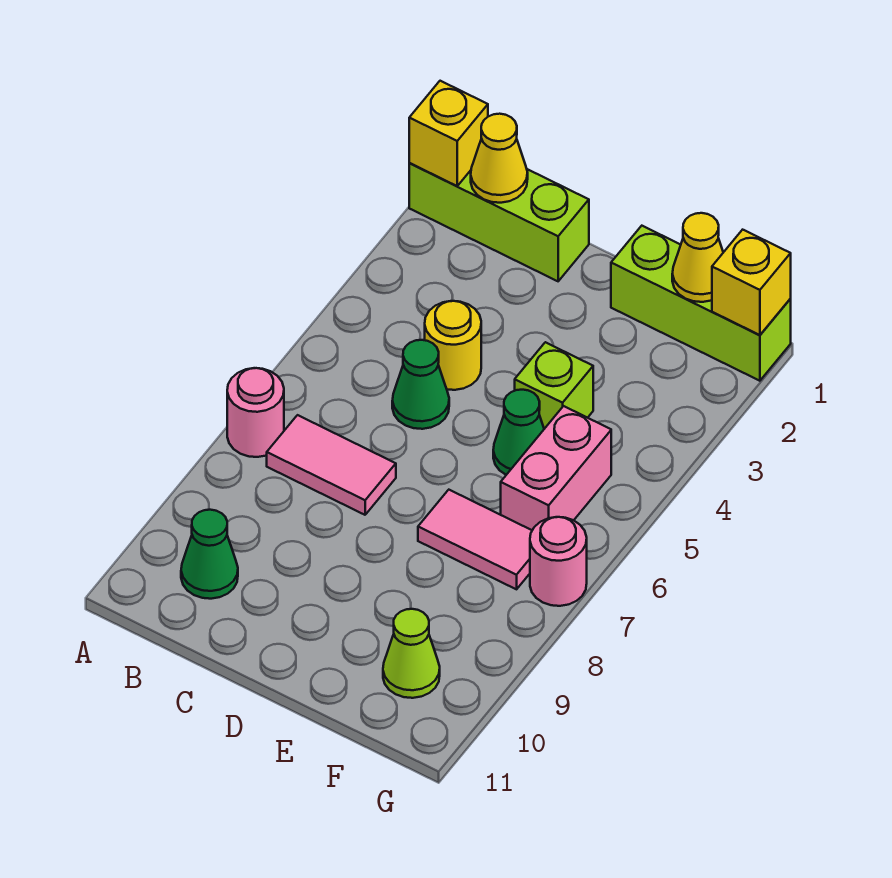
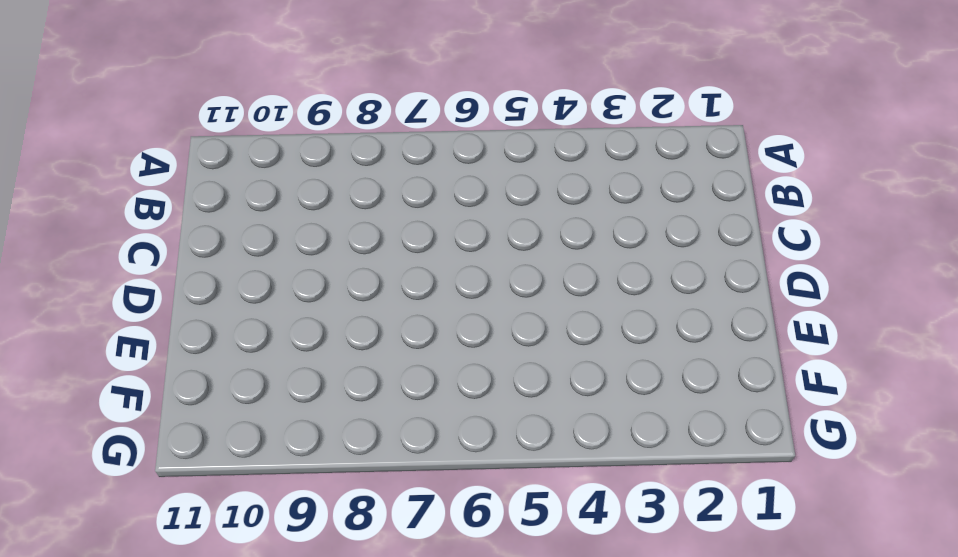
none -> lime 1x3 brick [409,163,589,281]
none -> pink 1x1 round brick [227,368,284,457]
none -> pink 1x2 tile [267,415,396,515]

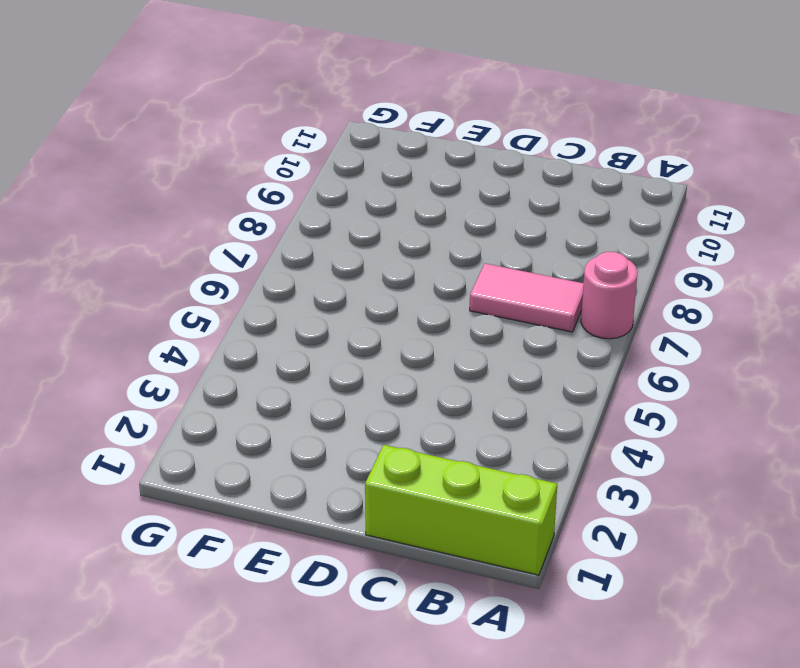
none -> green 1x1 cone [181,510,238,599]
none -> yellow 1x1 round brick [425,301,481,390]
none -> green 1x1 cone [392,340,449,429]

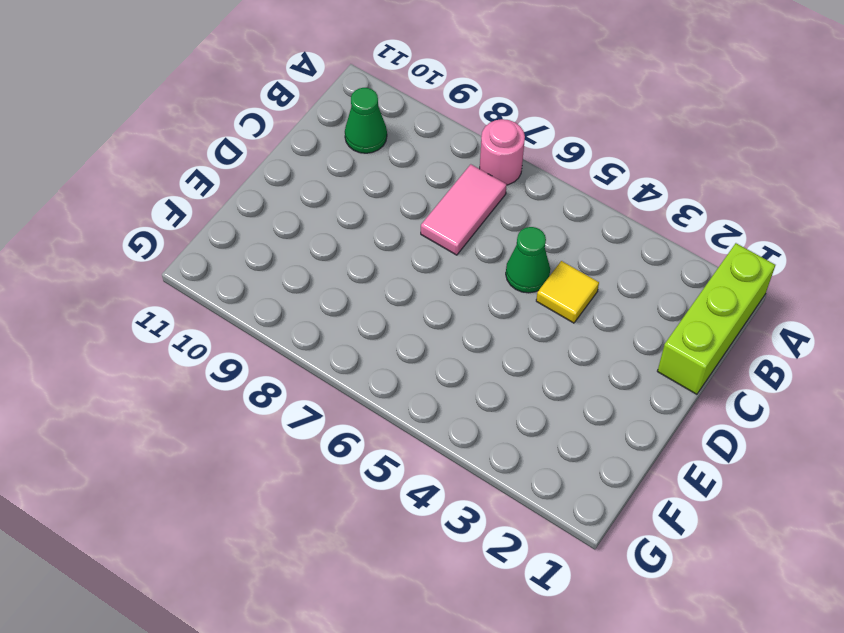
yellow 1x1 tile [536,261,599,323] -> yellow 1x1 round brick [425,301,481,390]
none -> lime 1x3 brick [611,226,791,381]
none -> lime 1x1 brick [515,342,593,429]
none -> green 1x1 cone [493,390,544,475]

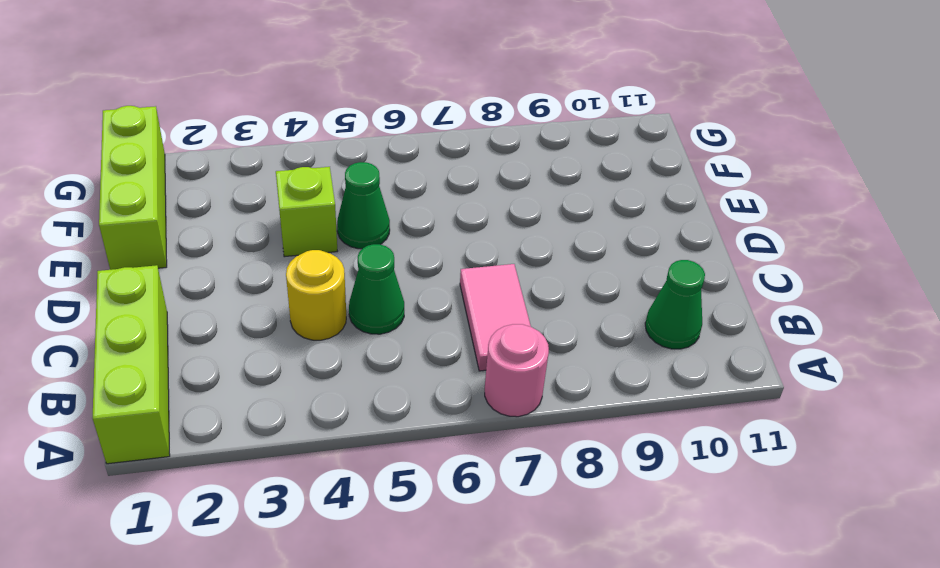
none -> pink 1x2 tile [418,490,532,589]
none -> pink 1x2 brick [501,406,611,530]
none -> lime 1x1 cone [383,609,440,698]

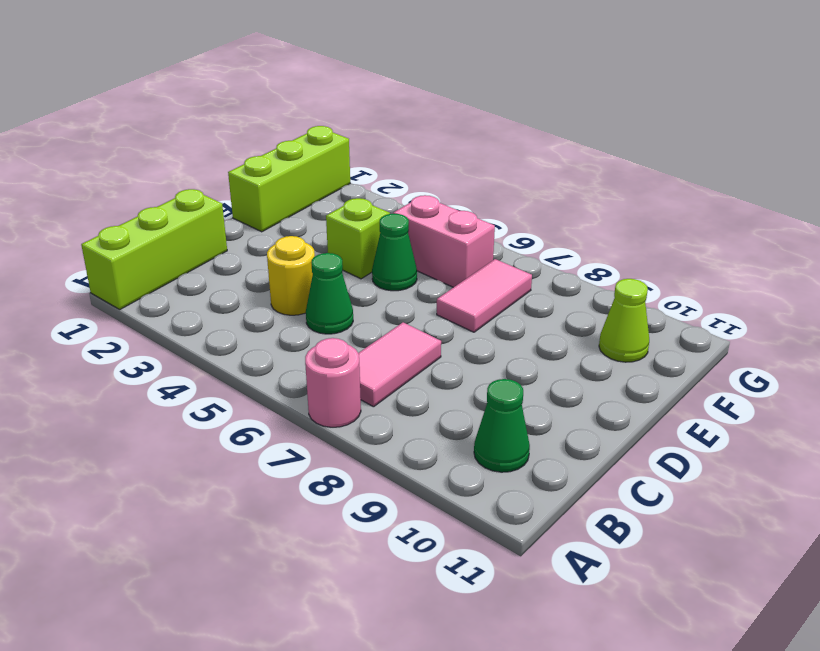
none -> pink 1x1 round brick [530,517,587,606]
none -> yellow 1x1 brick [409,81,488,186]
none -> yellow 1x1 cone [471,114,528,203]

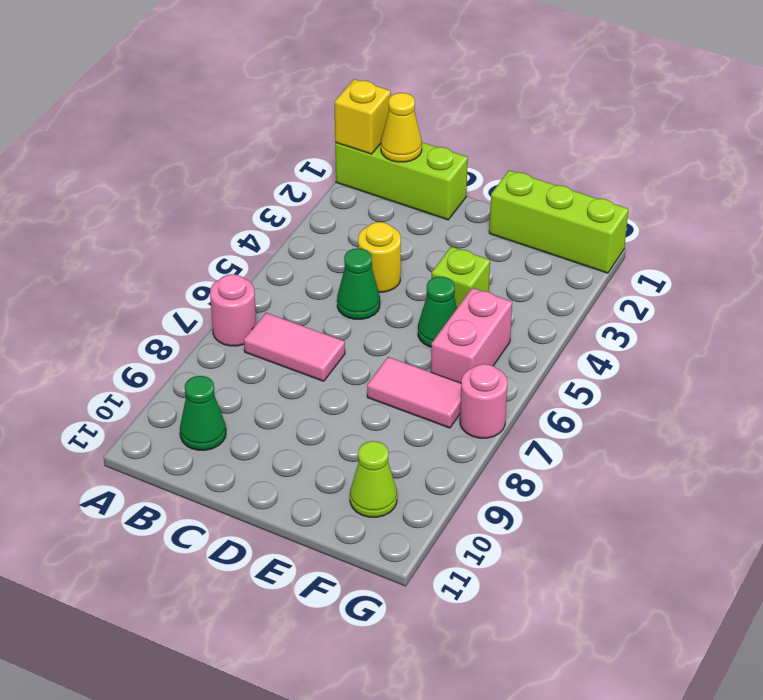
none -> yellow 1x1 cone [672,213,723,302]
none -> yellow 1x1 brick [712,230,791,335]

